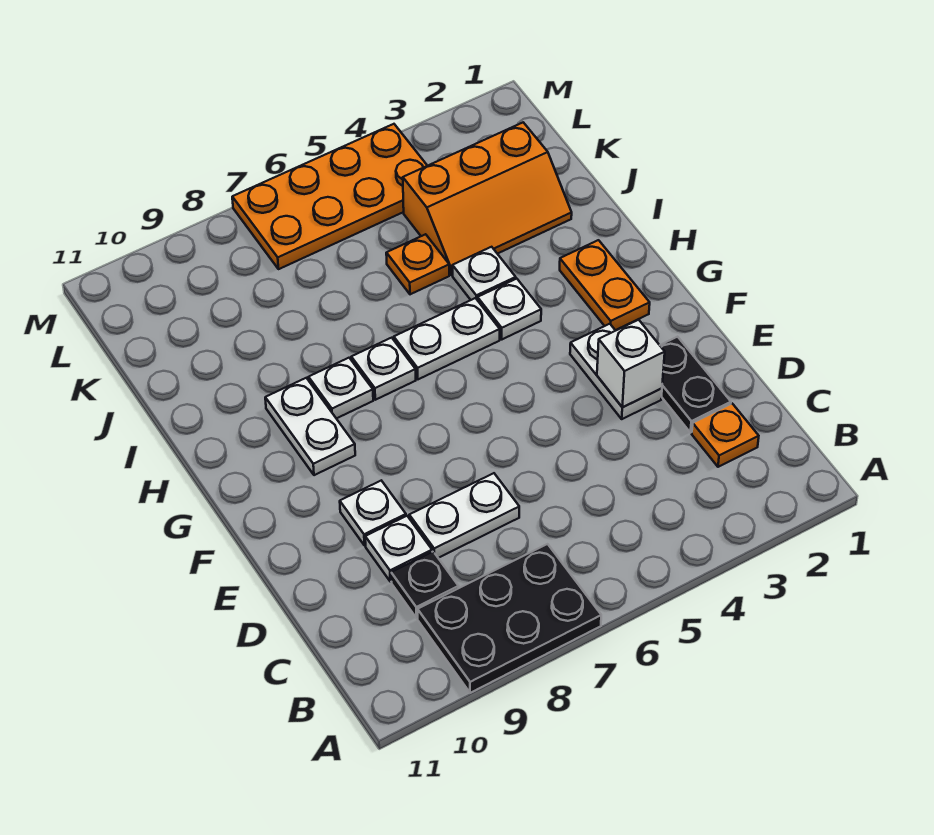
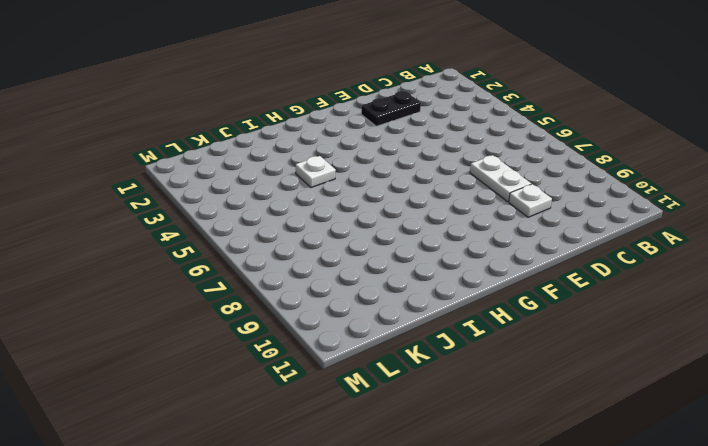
none -> black 2x3 plate [418,544,601,693]
none -> orange 1x1 plate [692,404,759,467]
none -> black 1x1 plate [391,552,459,618]

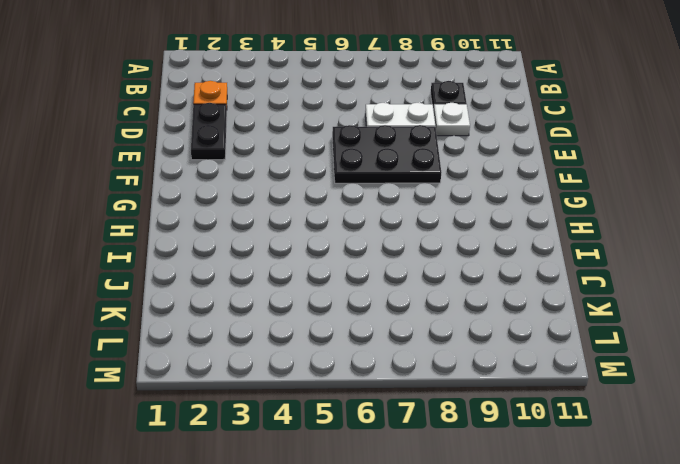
black 2x3 plate [332,125,441,183] -> black 2x3 plate moved to [418,544,601,693]
none -> white 1x2 plate [570,324,662,419]
none -> white 1x1 plate [340,481,406,546]
none -> orange 1x2 plate [560,240,650,330]

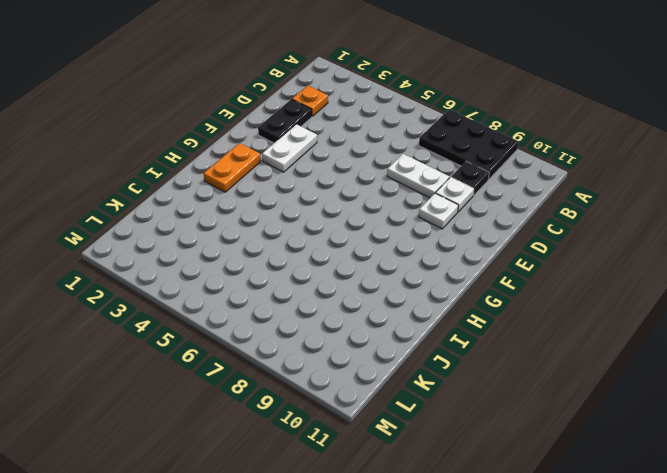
none -> white 1x2 plate [265,378,355,475]
none -> white 1x1 plate [478,279,541,339]
none -> white 1x2 plate [394,298,500,379]

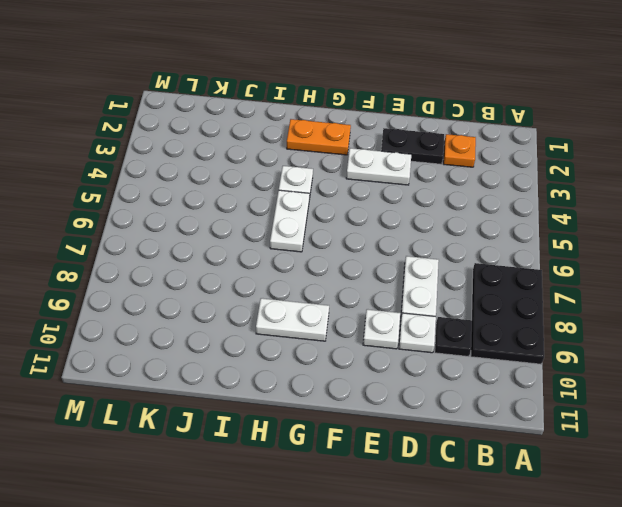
none -> white 1x1 plate [351,338,416,400]
none -> white 1x1 plate [309,358,373,419]
none -> white 1x1 plate [452,247,516,300]

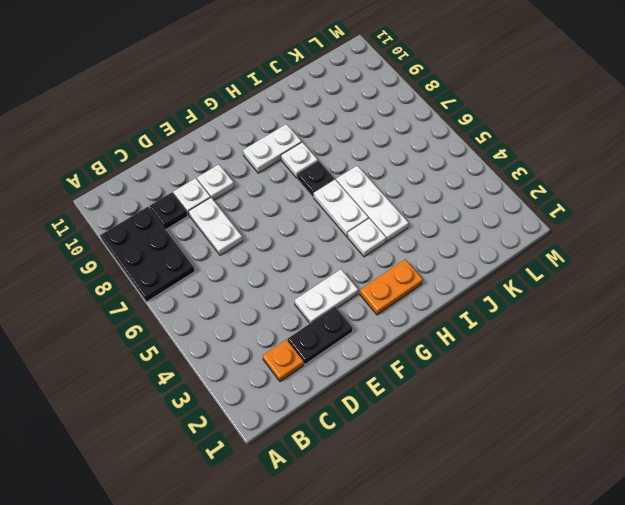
black 1x1 plate [297,161,334,197] -> white 1x1 plate [351,338,416,400]
white 1x3 plate [336,166,409,242] -> white 1x1 plate [452,247,516,300]
none -> orange 2x3 slope [403,122,572,275]
none -> orange 1x1 plate [386,234,449,294]
none -> orange 2x4 plate [232,124,427,269]

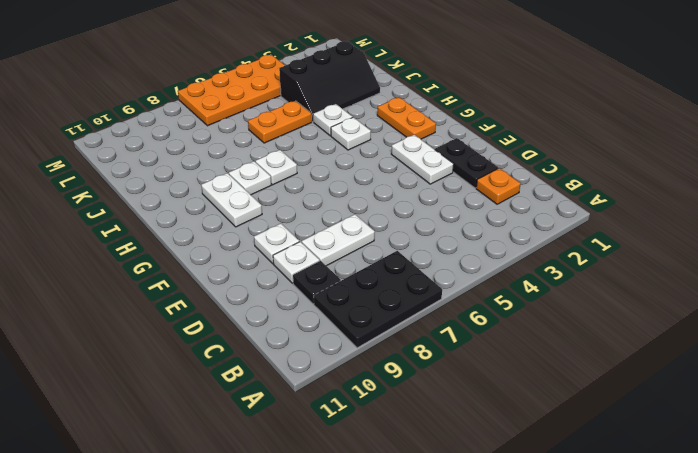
black 2x3 slope [279,41,380,122] -> orange 2x3 slope [403,122,572,275]
orange 1x2 plate [248,101,312,143] -> orange 1x1 plate [386,234,449,294]
none -> white 1x2 plate [394,298,500,379]
none -> white 1x1 brick [597,320,665,407]

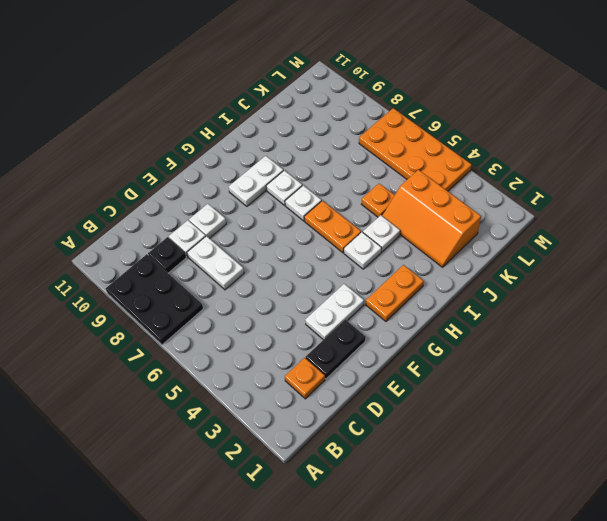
orange 1x2 plate [304,201,361,253] -> white 1x2 plate [394,298,500,379]
none -> white 1x1 brick [597,320,665,407]

